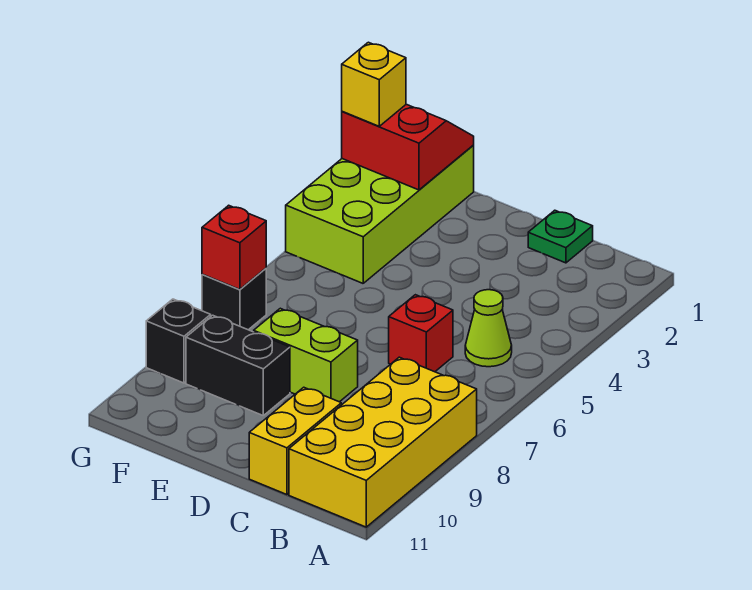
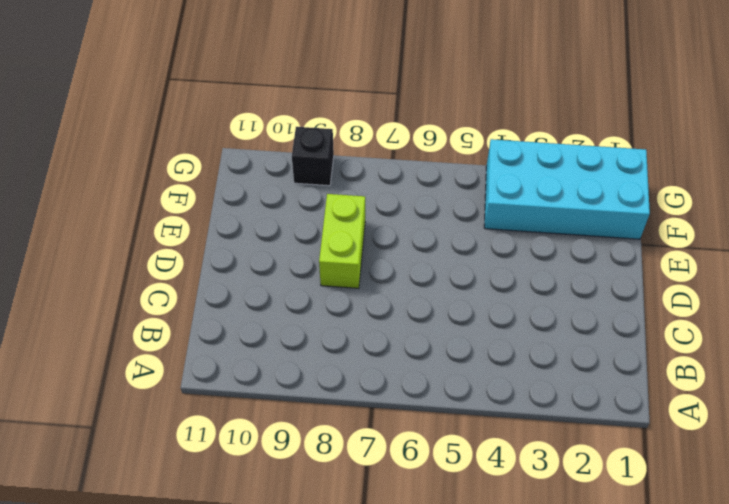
cyan 2x4 brick [484,139,650,239] -> lime 2x4 brick [286,146,474,283]
none -> yellow 2x4 brick [289,357,477,527]
none -> lime 1x1 cone [465,290,512,367]
none -> green 1x1 plate [528,210,593,263]

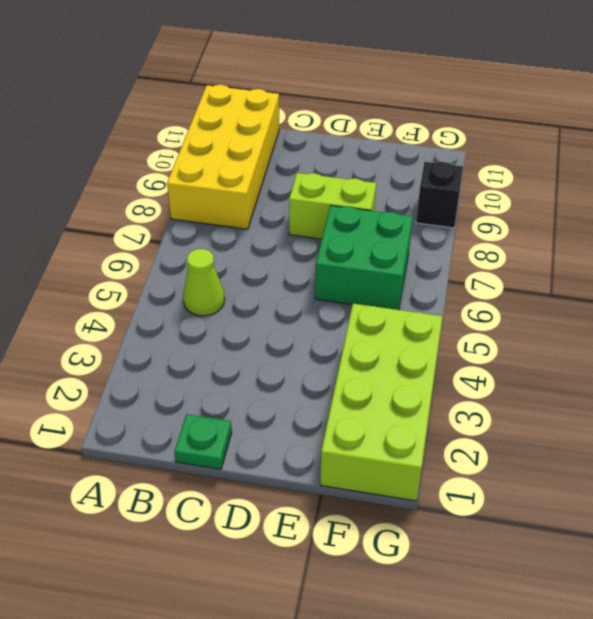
green 2x2 brick [315,206,413,310] -> none
none -> red 1x1 brick [389,295,453,372]
none -> yellow 1x2 brick [249,387,341,495]
none -> black 1x2 brick [186,315,290,415]

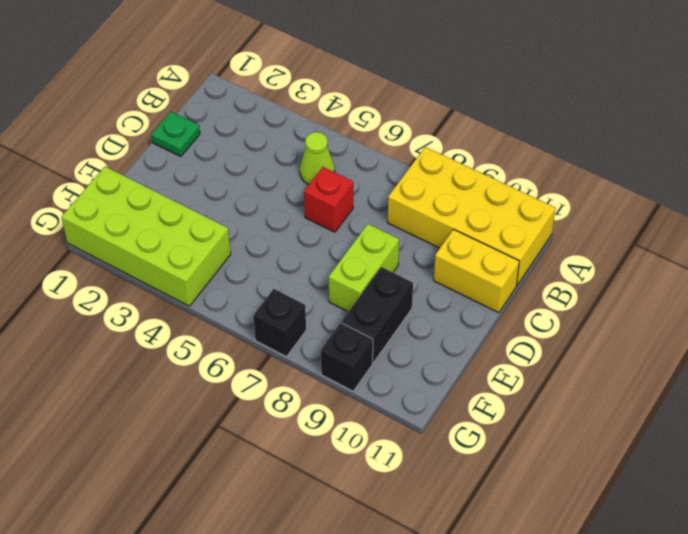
none -> red 2x2 slope [342,104,474,190]
none -> red 1x1 brick [202,205,266,290]
none -> yellow 1x1 brick [342,42,406,126]

